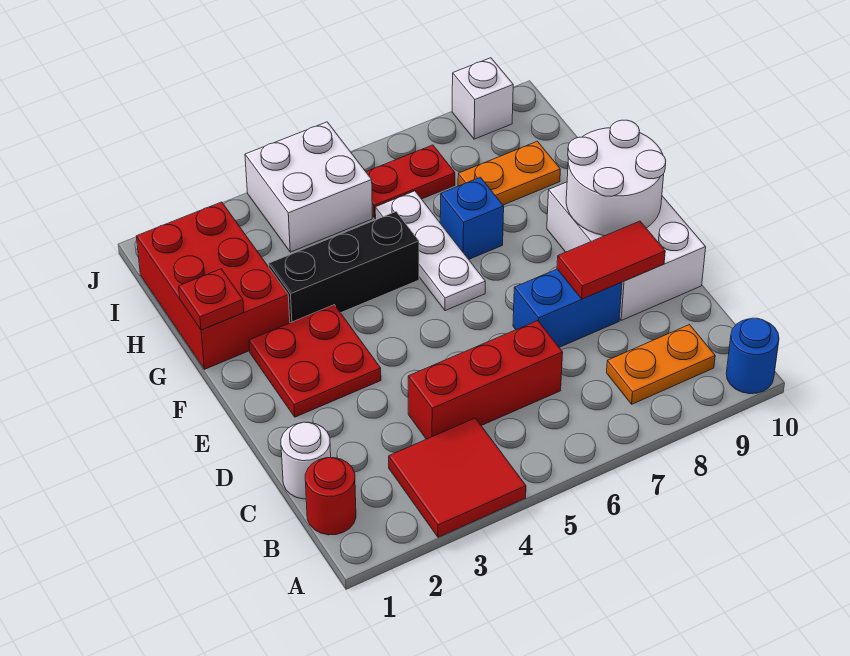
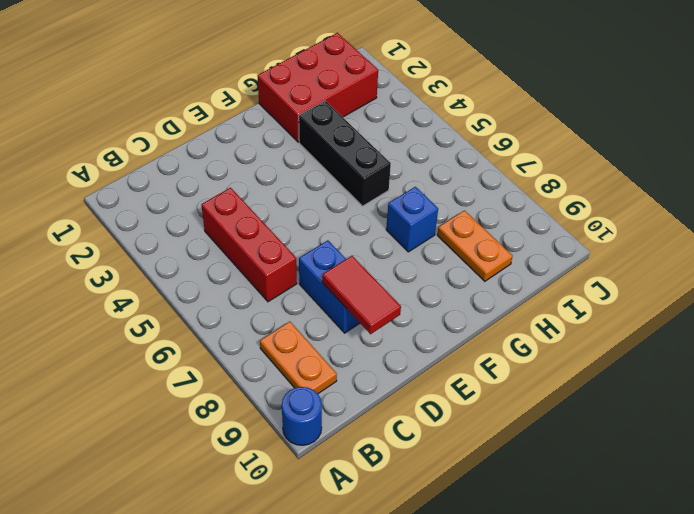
none -> red 2x2 tile [389,418,526,537]
none -> red 1x1 round brick [305,458,356,535]
none -> white 1x1 round brick [281,422,331,499]

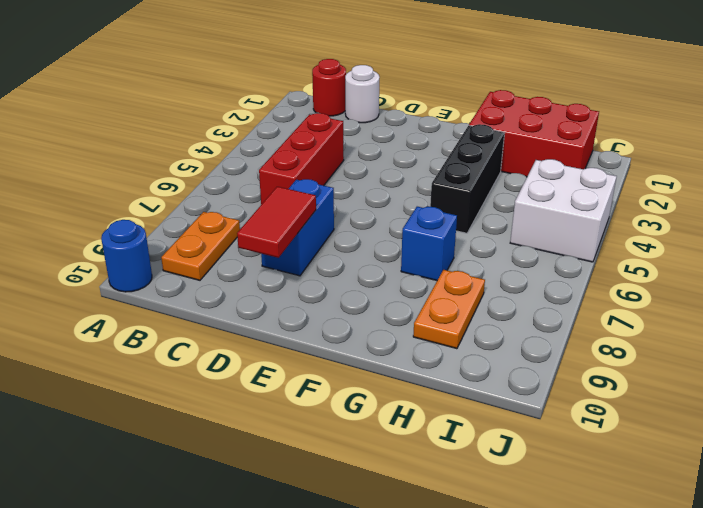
none -> red 2x2 tile [389,418,526,537]
none -> white 2x3 brick [547,182,706,320]
none -> red 2x2 plate [249,305,381,417]

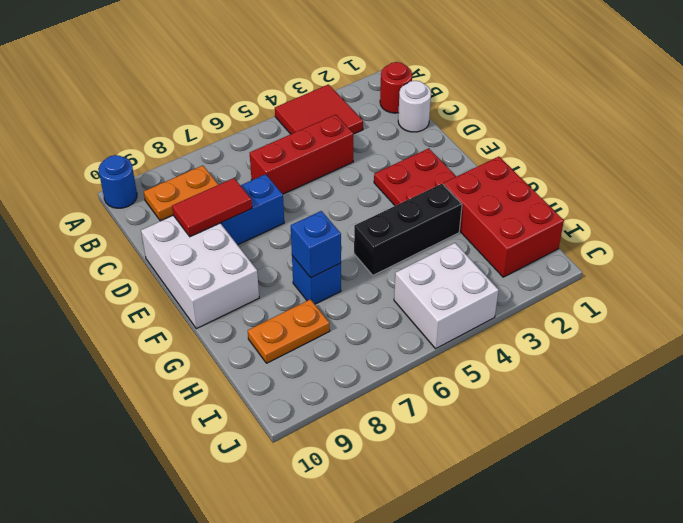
blue 1x1 brick [291,211,341,278] -> none
none -> white 1x3 plate [375,191,485,311]
none -> red 1x2 plate [366,145,455,218]
none -> white 1x1 brick [452,58,513,139]

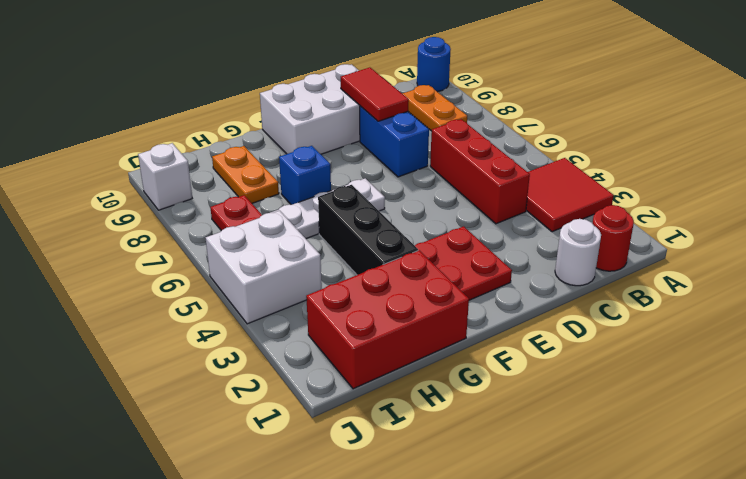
none -> white 2x2 round brick [566,120,666,236]
none -> red 1x1 plate [179,269,244,330]

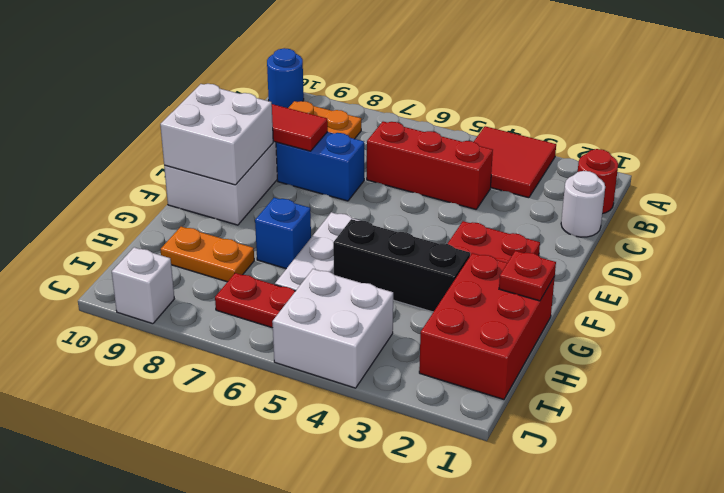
white 2x2 brick [160,84,273,185] -> white 2x2 round brick [566,120,666,236]

